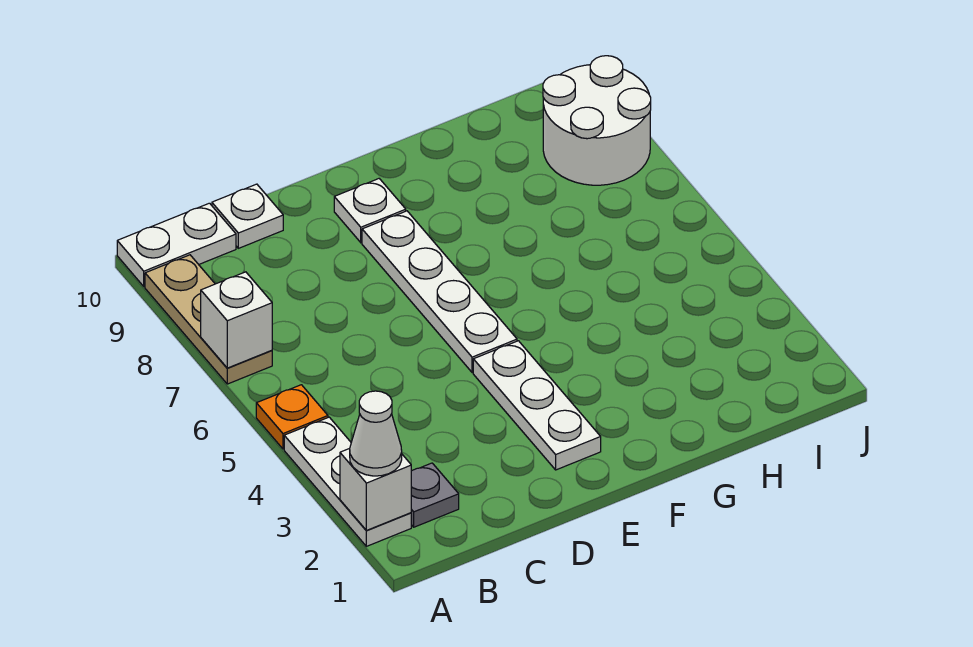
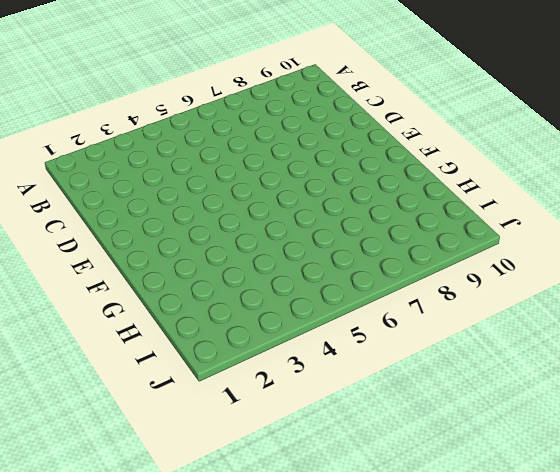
none -> white 1x3 plate [284,417,411,546]
none -> orange 1x1 plate [256,385,328,449]
none -> tan 1x3 plate [145,255,272,384]

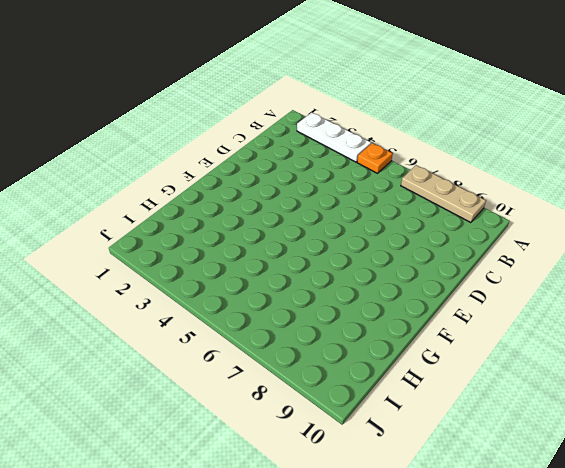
none -> white 1x2 plate [117,203,236,287]
none -> grey 1x1 plate [411,463,459,527]
none -> white 1x1 plate [212,184,283,248]

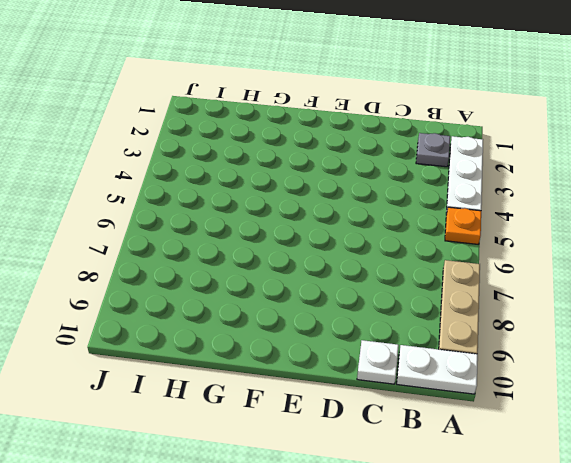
none -> white 1x3 plate [473,341,601,470]
none -> white 1x4 plate [362,211,517,373]
none -> white 1x1 plate [334,179,406,243]

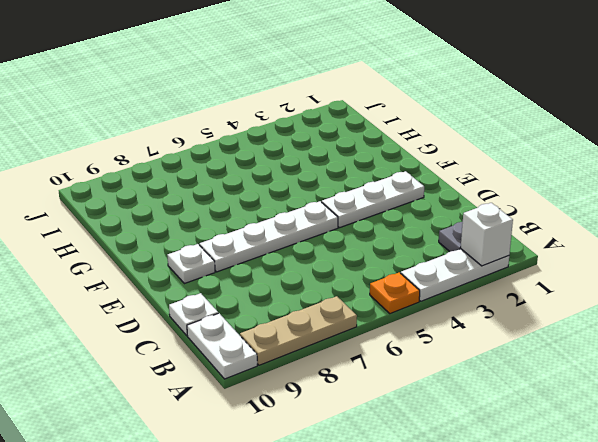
none -> white 2x2 round brick [543,56,651,185]
none -> white 1x1 brick [201,272,272,368]
none -> white 1x1 cone [350,391,402,476]

